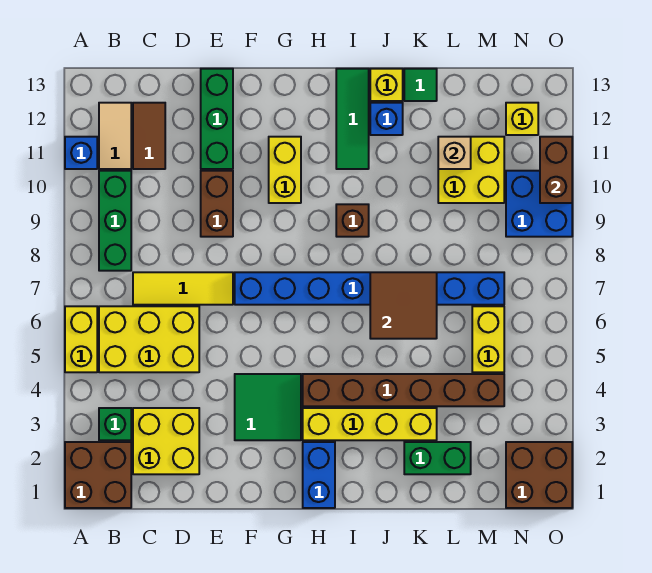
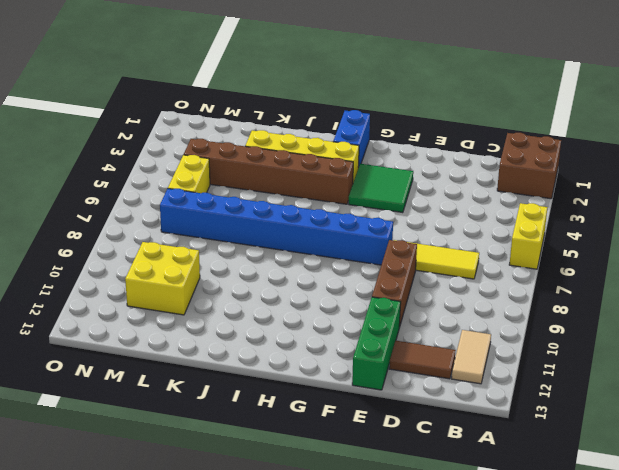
brown 1x2 tile [389,341,456,379] -> brown 1x2 tile turned to [133,103,165,169]
brown 1x3 brick [372,240,417,327] -> brown 1x2 brick [201,171,233,237]
none -> blue 1x1 brick [65,137,97,169]
none -> green 1x1 brick [99,408,131,440]
none -> yellow 2x3 brick [99,306,199,372]
none -> green 1x3 brick [99,171,131,271]

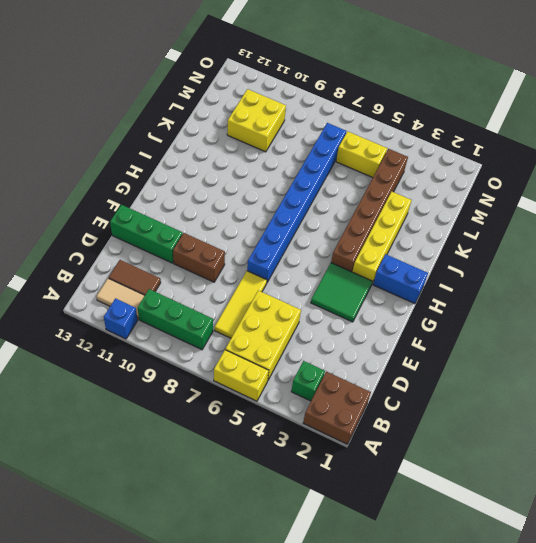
none -> yellow 2x2 brick [133,408,199,474]
none -> yellow 1x2 brick [269,137,301,203]
none -> brown 1x1 brick [336,204,369,237]
none -> green 1x3 tile [336,69,369,169]

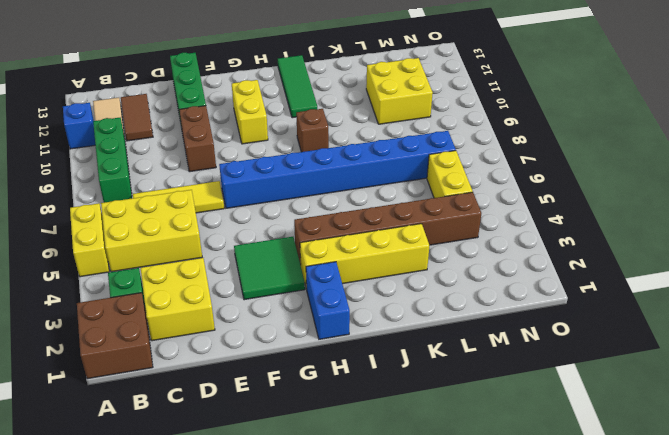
none -> blue 1x1 brick [370,103,403,135]
none -> yellow 1x1 brick [370,69,403,101]
none -> green 1x2 brick [404,442,471,474]
none -> green 1x1 tile [404,69,437,101]

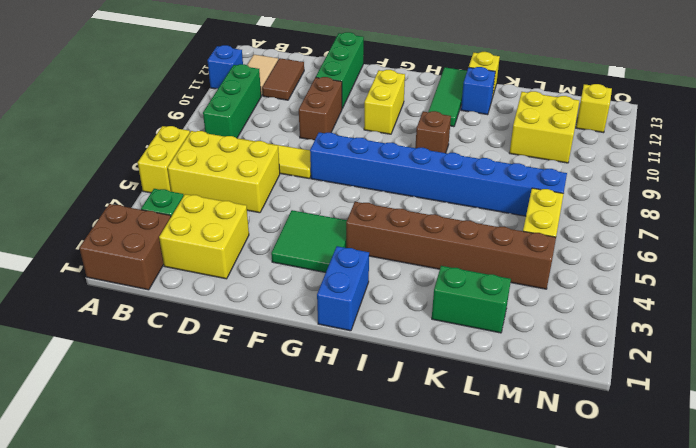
none -> yellow 1x4 brick [303,408,437,440]
none -> green 1x1 tile [404,69,437,101]
none -> brown 2x2 brick [506,442,572,508]
none -> blue 2x2 brick [506,171,572,237]

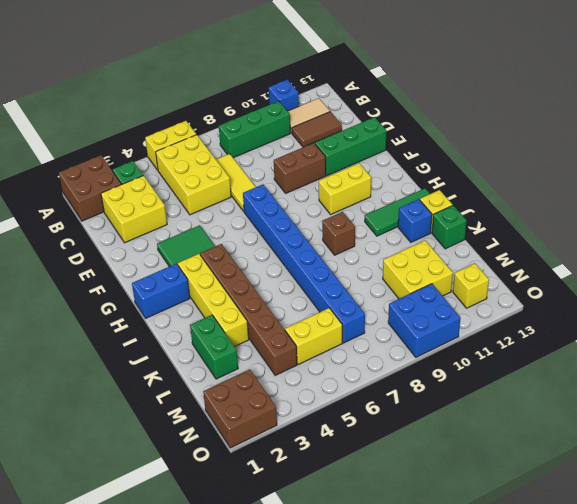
green 1x1 brick [432,205,467,249] -> green 1x1 tile [404,69,437,101]
none -> brown 2x2 tile [370,272,437,339]
none -> tan 1x1 brick [438,137,471,169]
none -> brown 1x2 brick [540,137,572,203]

